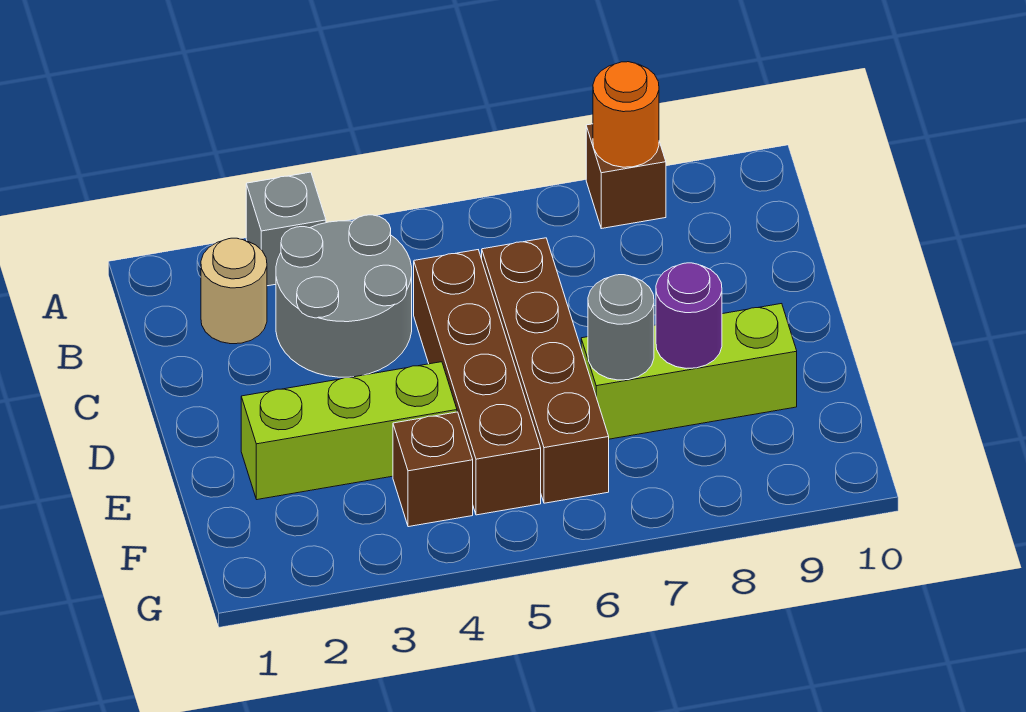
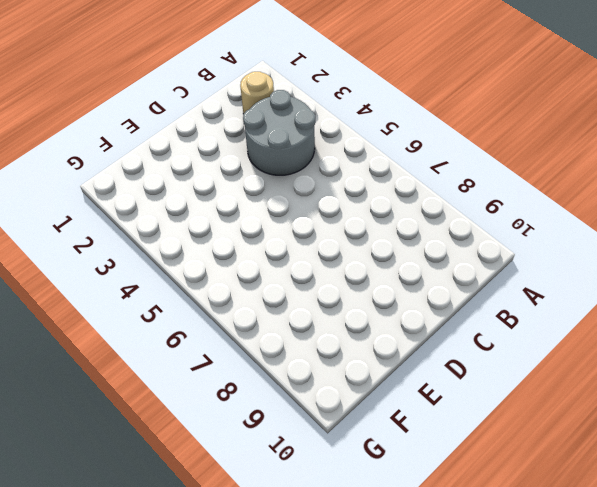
none -> grey 1x1 brick [246,172,326,286]
none -> brown 1x1 brick [586,124,666,229]
none -> brown 1x4 brick [414,250,541,515]

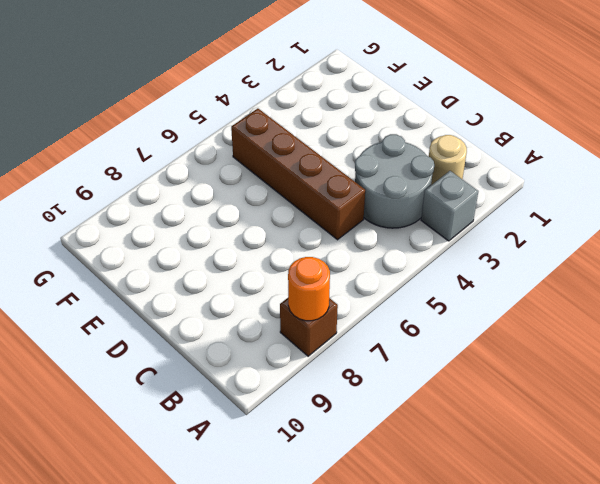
none -> brown 1x4 brick [482,238,609,503]
none -> lime 1x3 brick [241,362,457,500]
none -> lime 1x3 brick [581,304,797,439]

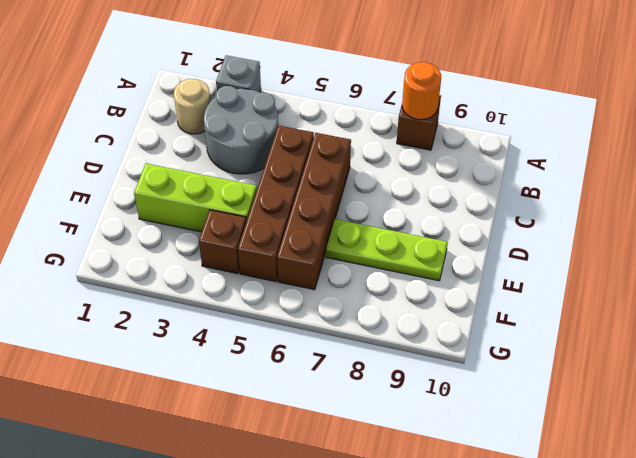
lime 1x3 plate [326,219,448,281] -> lime 1x3 brick [581,304,797,439]
none -> grey 1x1 round brick [588,275,654,380]
none -> purple 1x1 round brick [656,263,722,368]

